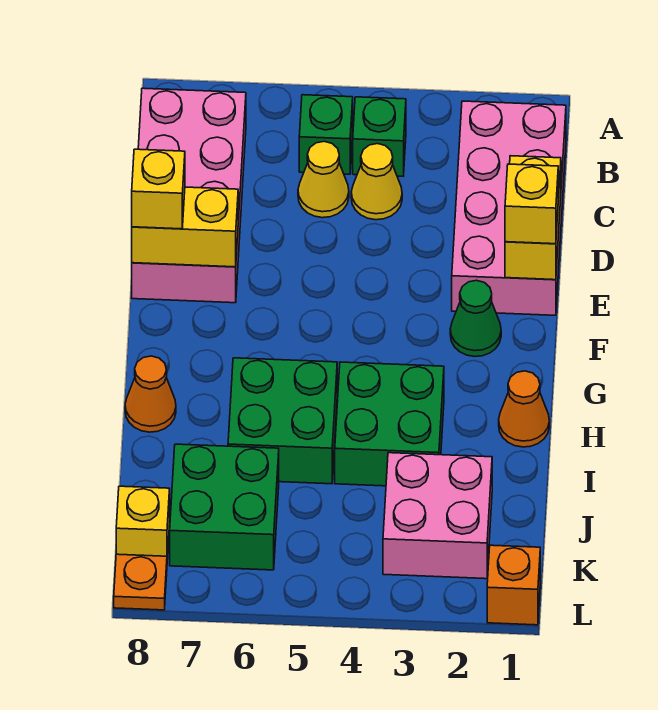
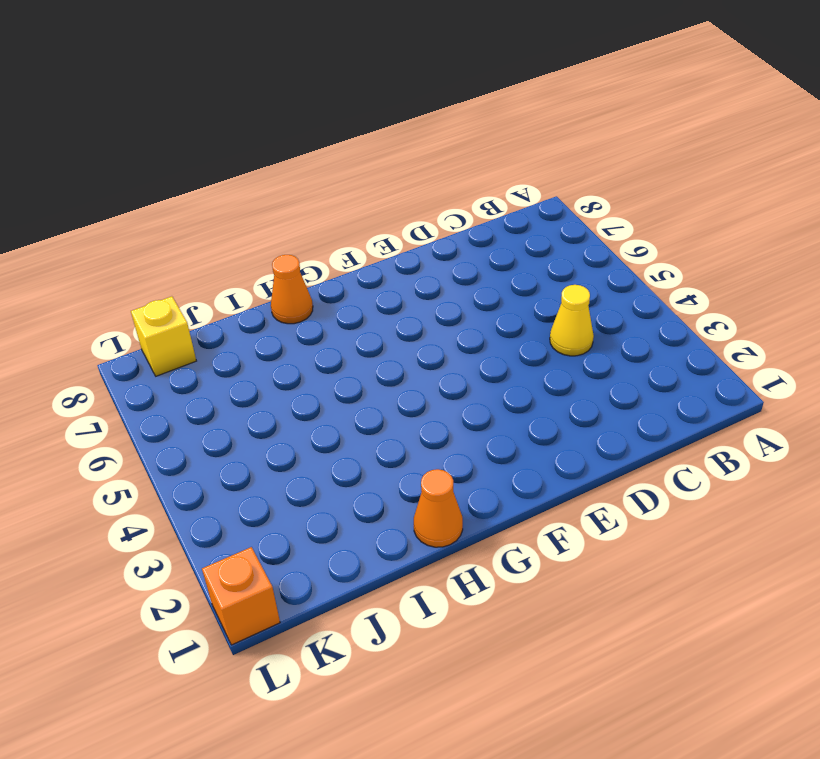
none -> pink 2x4 brick [452,101,566,315]
none -> green 1x1 brick [353,97,406,176]
none -> green 1x1 brick [299,95,353,174]

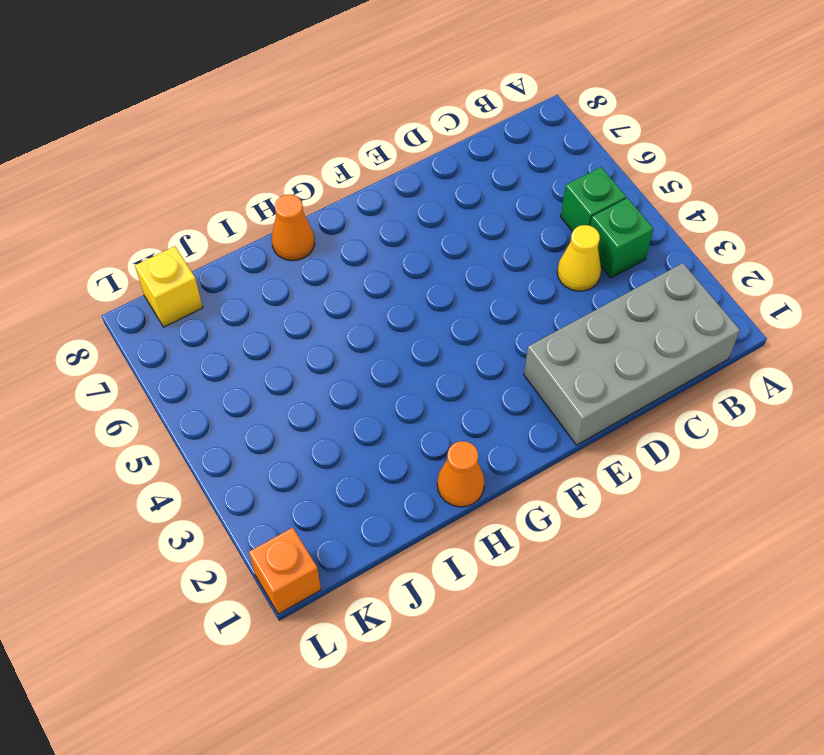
grey 2x4 brick [524,263,740,445] -> pink 2x4 brick [452,101,566,315]
none -> pink 2x4 brick [132,88,246,303]
none -> yellow 1x1 cone [298,141,349,218]
none -> green 1x1 cone [450,280,501,357]

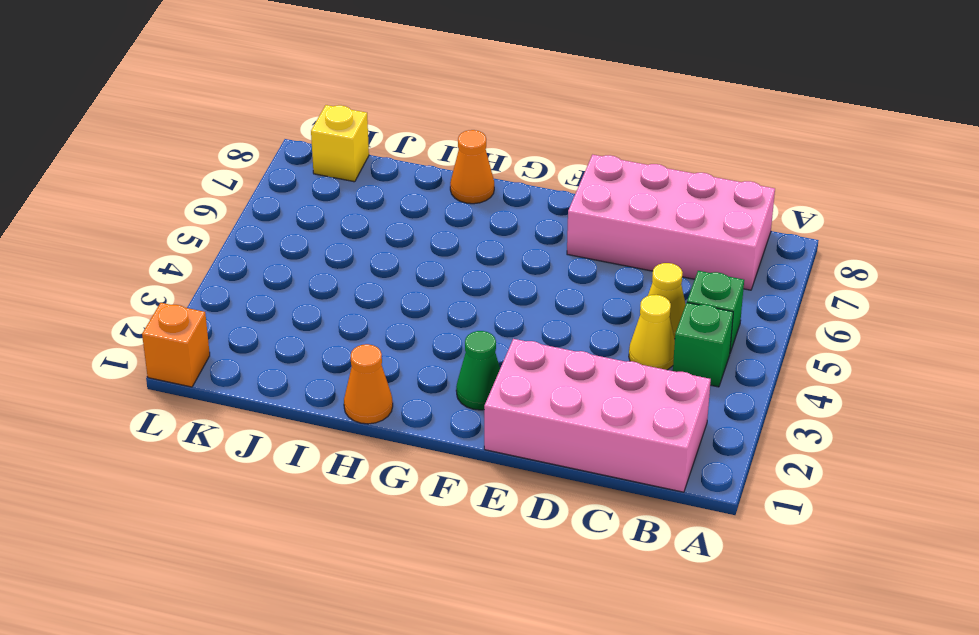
none -> green 2x2 brick [335,362,444,486]
none -> green 2x2 brick [228,358,337,484]
none -> pink 2x2 brick [383,453,492,579]

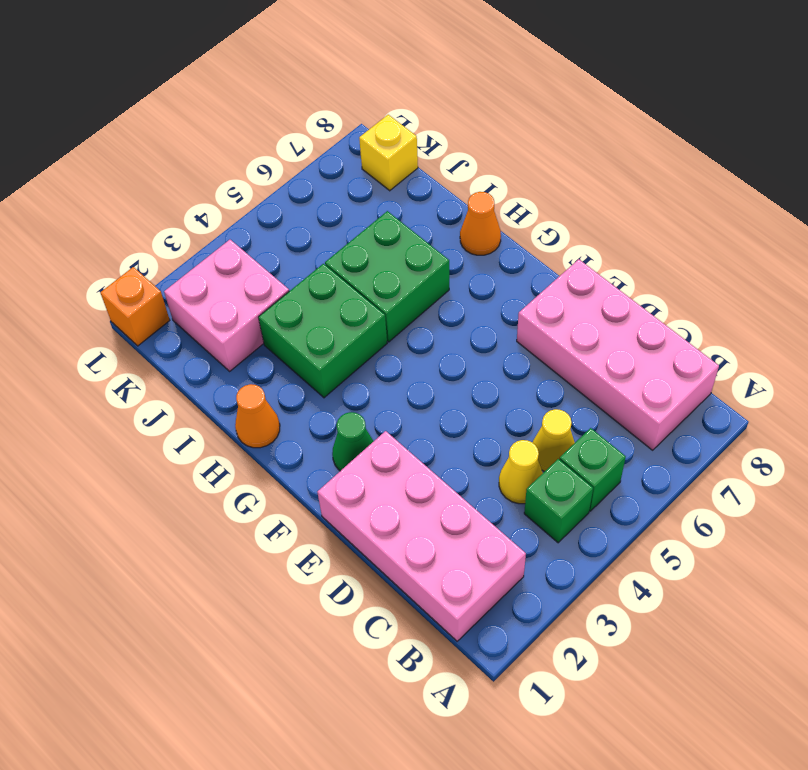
none -> green 2x2 brick [170,444,279,570]
none -> orange 1x1 plate [114,554,167,610]
none -> yellow 1x2 brick [505,156,561,280]

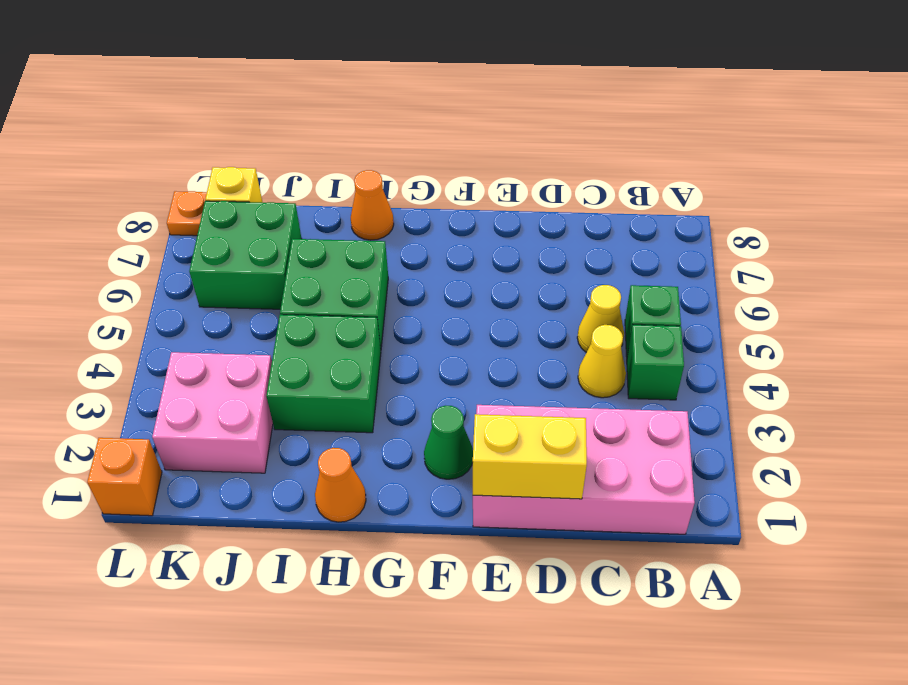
none -> pink 2x4 brick [132,88,246,303]
none -> yellow 1x2 brick [132,187,238,267]
none -> yellow 1x1 brick [505,164,558,244]

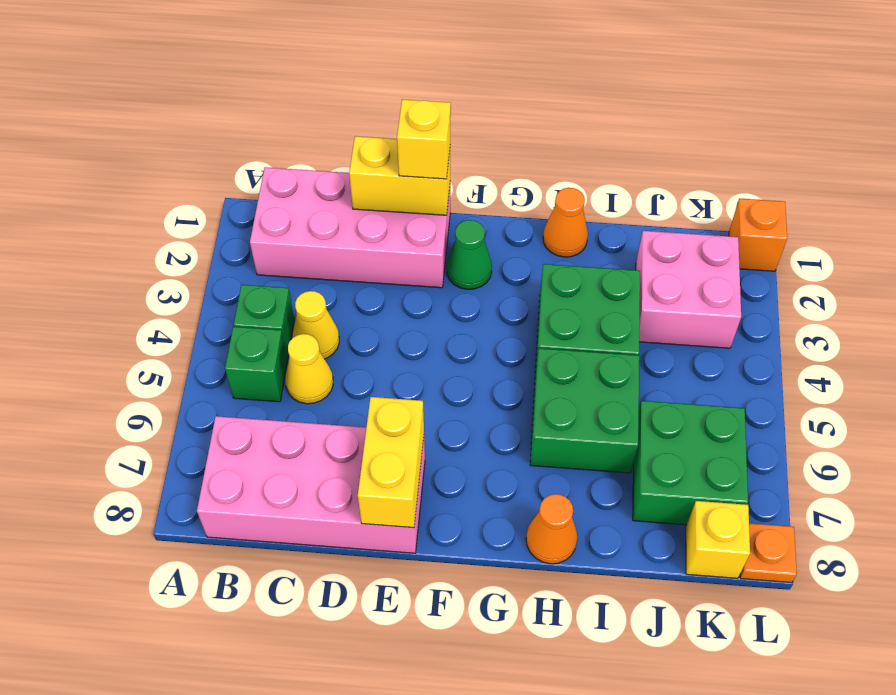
none -> yellow 1x1 brick [132,149,185,229]

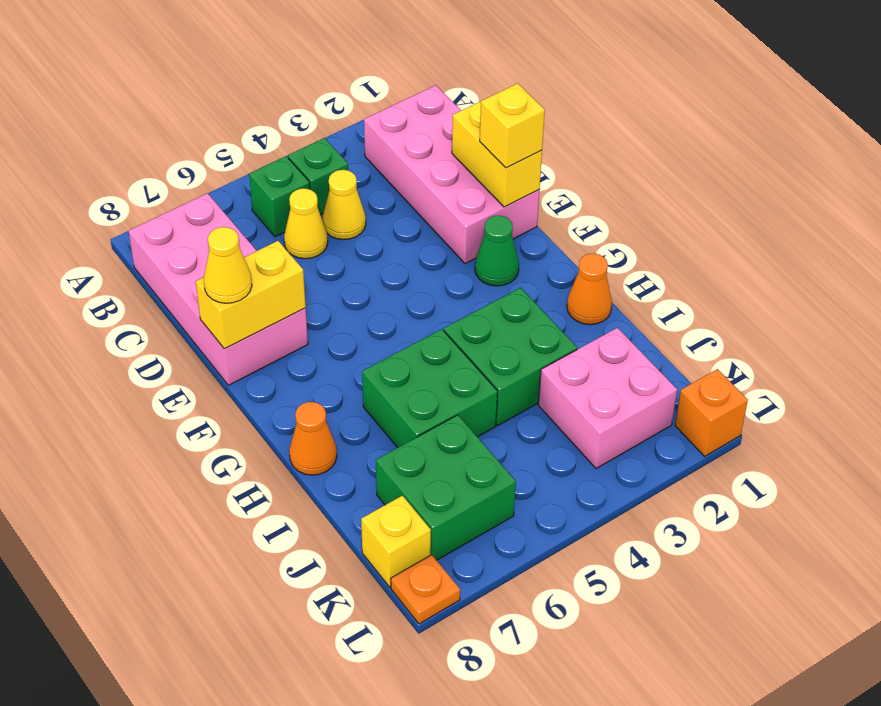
yellow 1x1 cone [204,227,252,303] -> yellow 1x1 brick [132,149,185,229]

